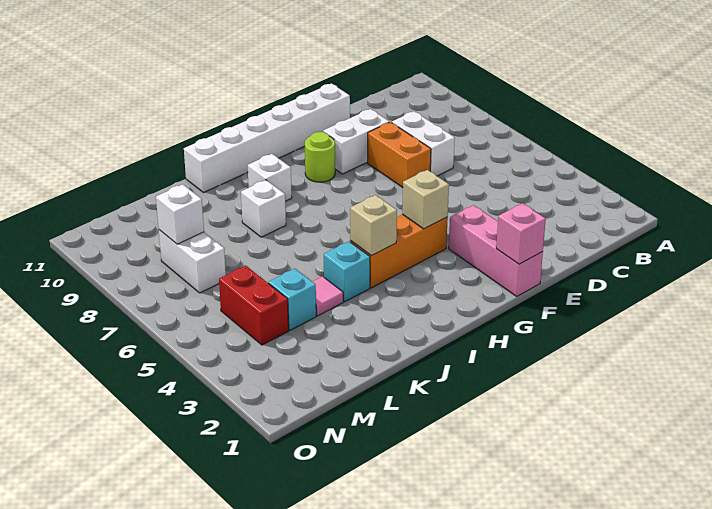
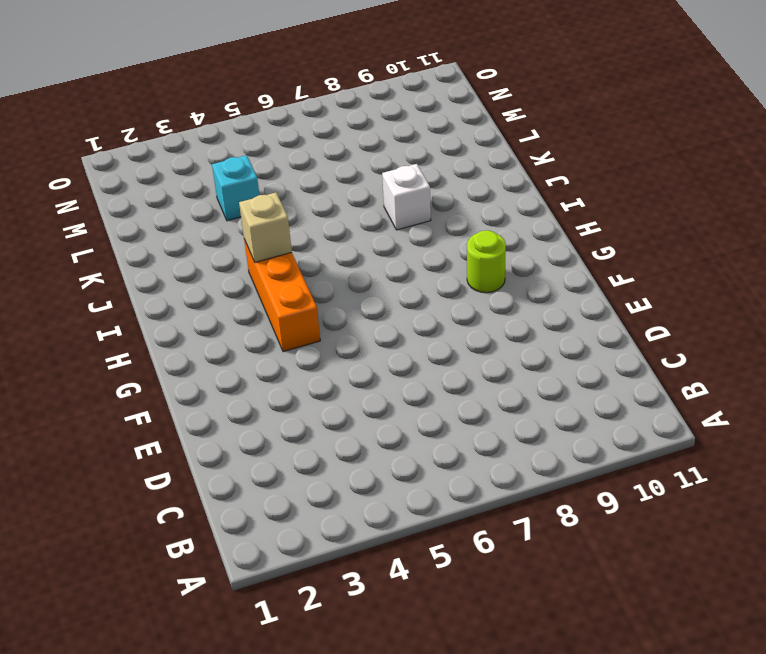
none -> white 1x2 brick [392,111,455,176]
none -> orange 1x2 brick [367,122,431,187]
none -> white 1x2 brick [323,109,389,174]

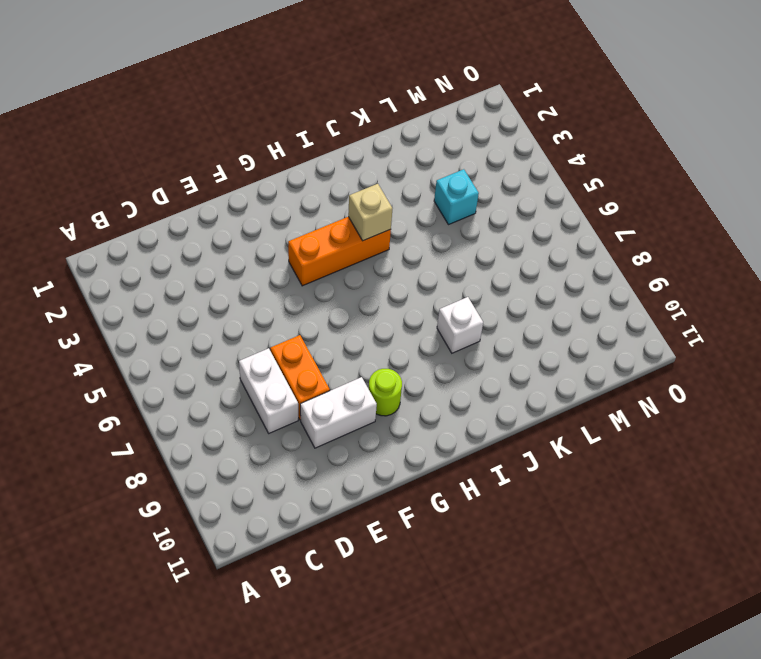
none -> white 1x6 brick [184,83,350,193]
none -> pink 1x3 brick [449,205,543,296]
none -> white 1x1 brick [248,154,292,201]

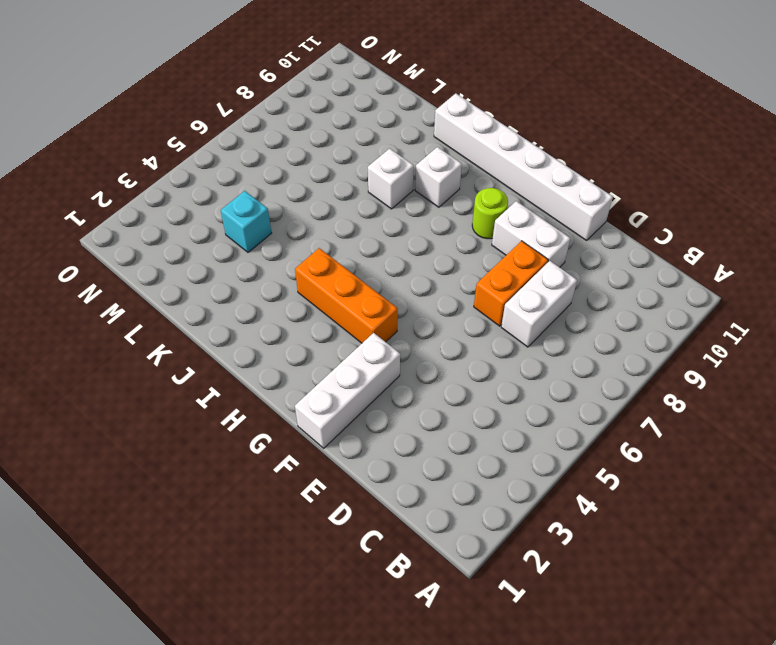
white 1x3 brick [295,333,400,448] -> pink 1x3 brick [449,205,543,296]
none -> cyan 1x1 brick [324,241,370,302]
none -> pink 1x1 tile [312,276,343,316]
none -> red 1x2 brick [219,266,289,345]

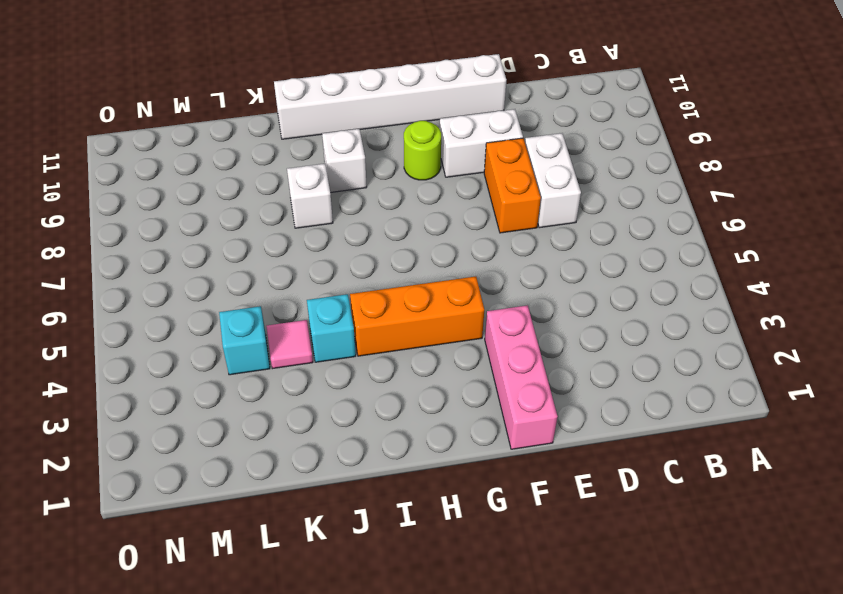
none -> red 1x2 brick [219,266,289,345]
none -> white 1x2 brick [159,230,226,293]
none -> pink 1x1 brick [496,203,546,264]

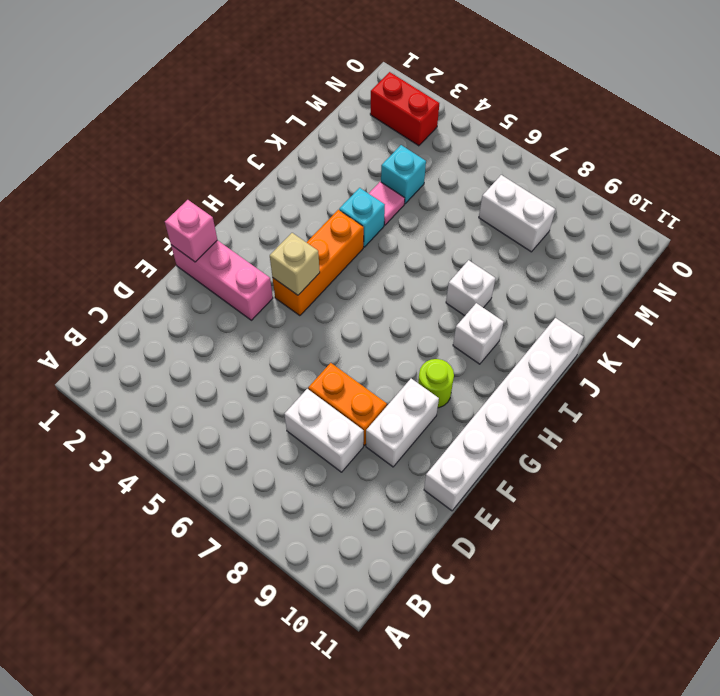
red 1x2 brick [370,72,439,146] -> red 1x2 brick moved to [219,266,289,345]
none -> tan 1x1 brick [350,195,397,256]
none -> white 1x1 brick [156,184,204,244]

